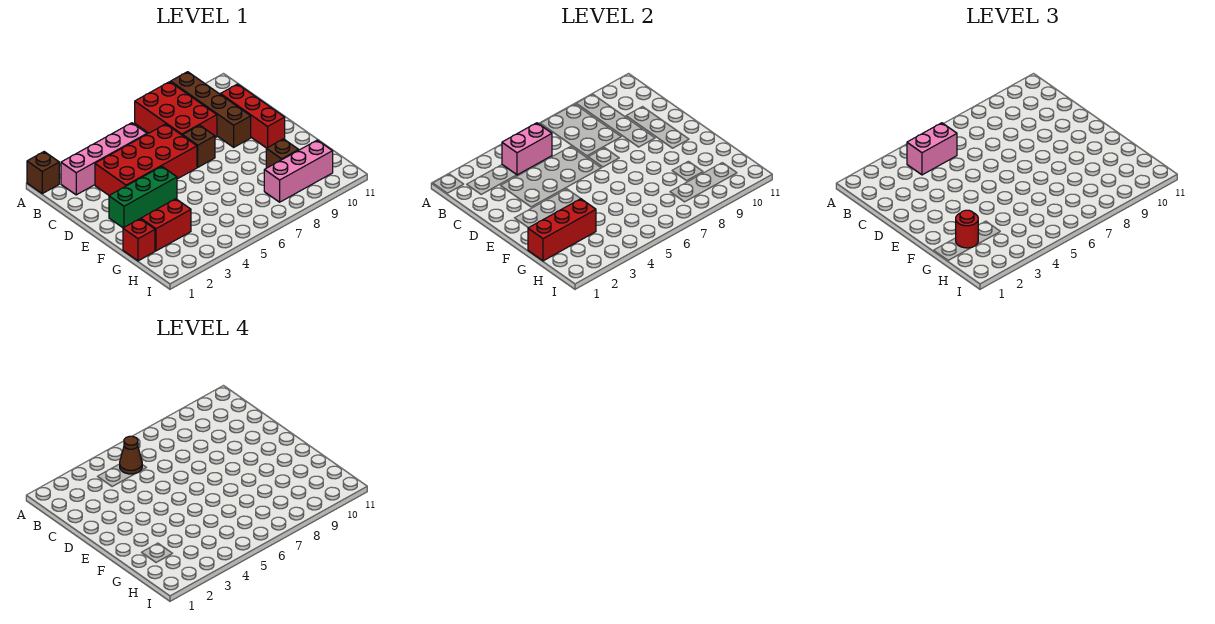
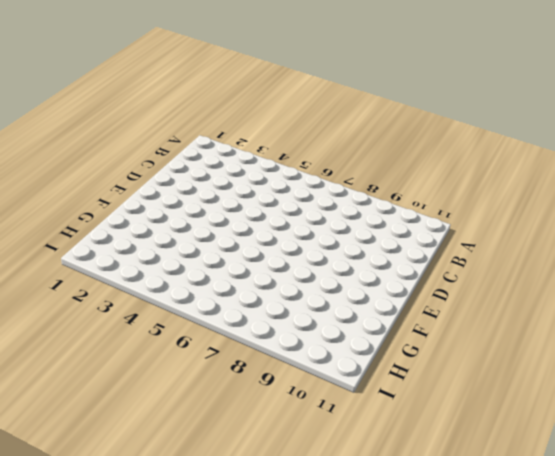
none -> brown 1x1 brick [27,152,59,194]
none -> red 2x3 brick [135,82,217,138]
none -> brown 1x4 brick [171,72,251,147]

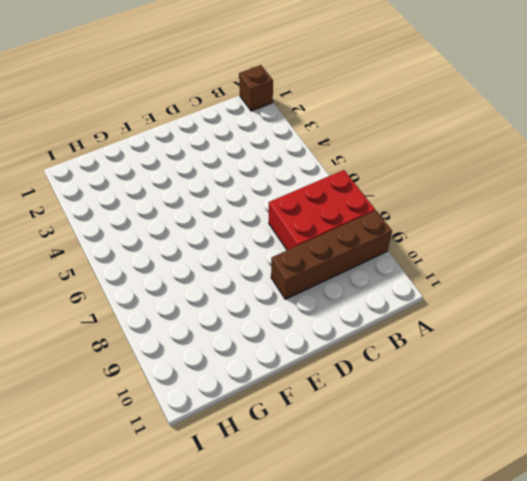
none -> pink 1x4 brick [61,123,147,195]
none -> red 2x4 brick [95,124,197,195]
none -> red 1x3 brick [220,84,285,148]

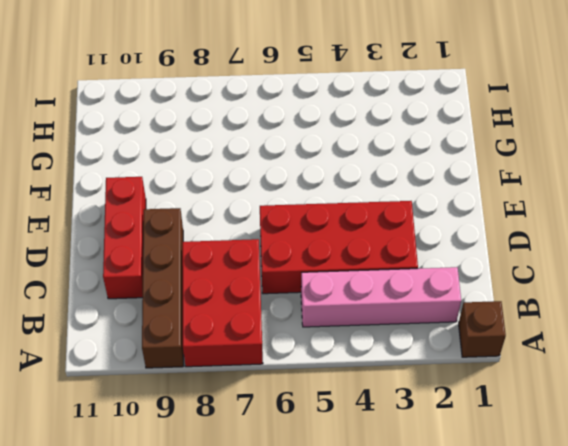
none -> brown 1x1 brick [183,125,215,167]
none -> green 1x3 brick [109,166,177,228]
none -> red 1x1 brick [123,219,155,261]

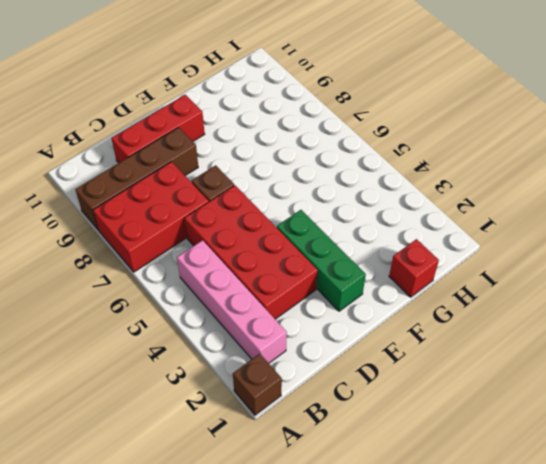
none -> red 1x2 brick [141,199,191,251]
none -> brown 1x1 brick [266,139,299,168]
none -> pink 1x3 brick [264,140,333,202]

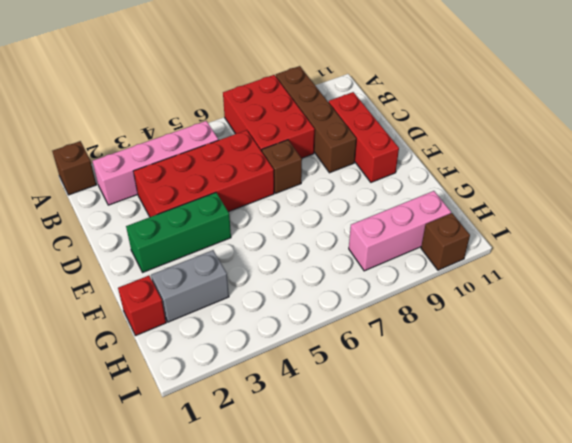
grey 1x2 brick [151,250,229,322] -> red 1x2 brick [141,199,191,251]
brown 1x1 brick [421,213,470,270] -> brown 1x1 brick moved to [266,139,299,168]
none -> pink 1x2 brick [502,123,552,175]
none -> red 1x3 brick [528,199,596,261]
none -> pink 1x2 brick [907,123,957,175]

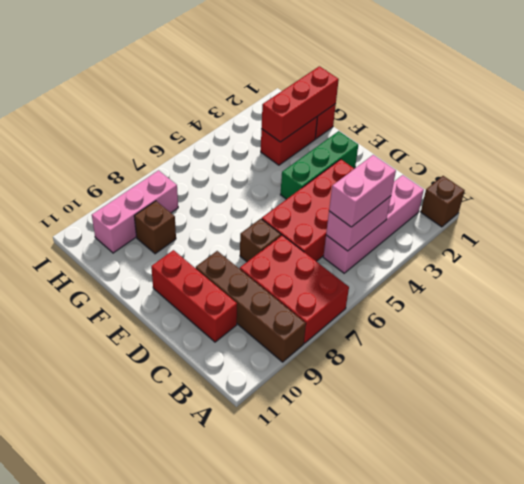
none -> red 1x1 round brick [956,210,978,248]
none -> brown 1x1 cone [120,436,142,474]

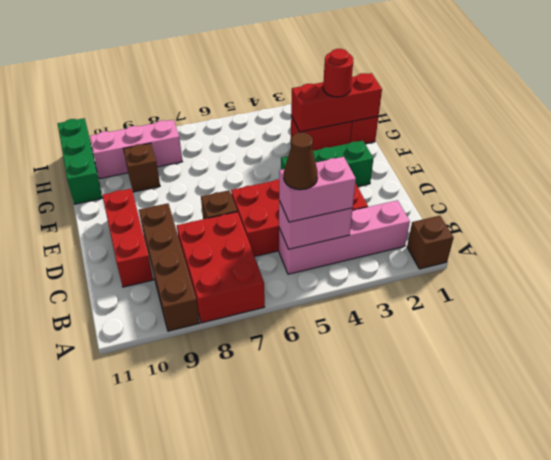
green 1x3 brick [58,118,102,204] -> none

